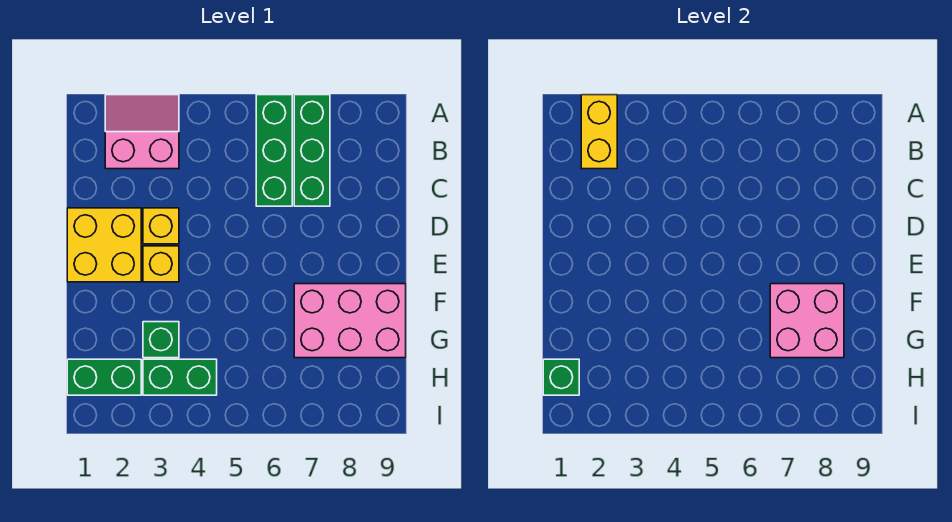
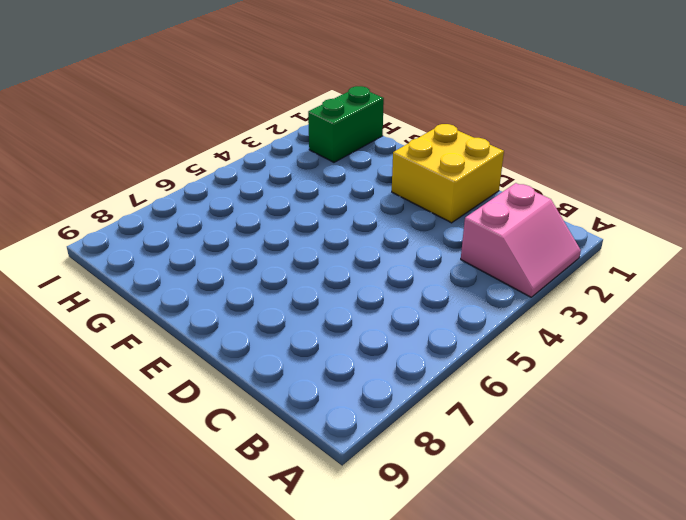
none -> green 1x3 brick [256,95,292,206]
none -> green 1x3 brick [294,95,330,206]
none -> yellow 1x1 brick [143,208,179,244]

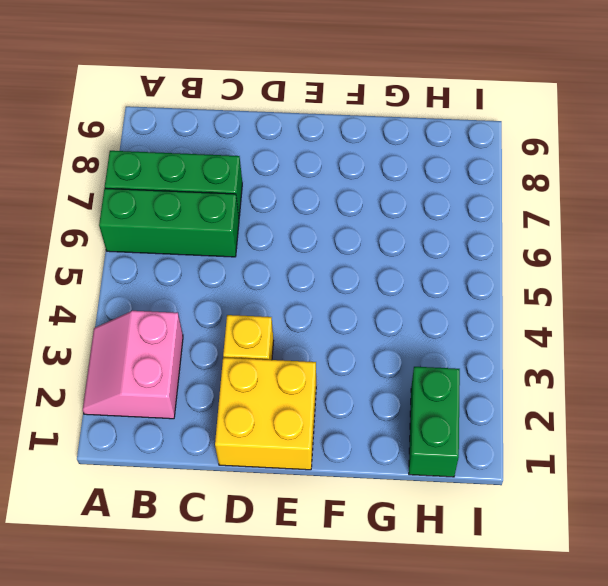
none -> yellow 1x1 brick [143,246,179,282]
none -> pink 2x3 brick [294,284,406,358]
none -> green 1x1 brick [143,322,179,358]

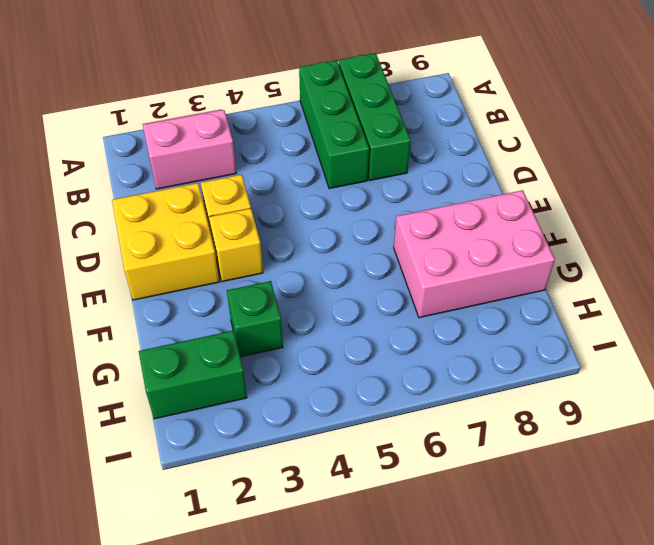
none -> green 1x2 brick [143,359,217,395]
none -> yellow 1x2 brick [581,95,617,169]
none -> pink 2x2 brick [770,284,844,358]

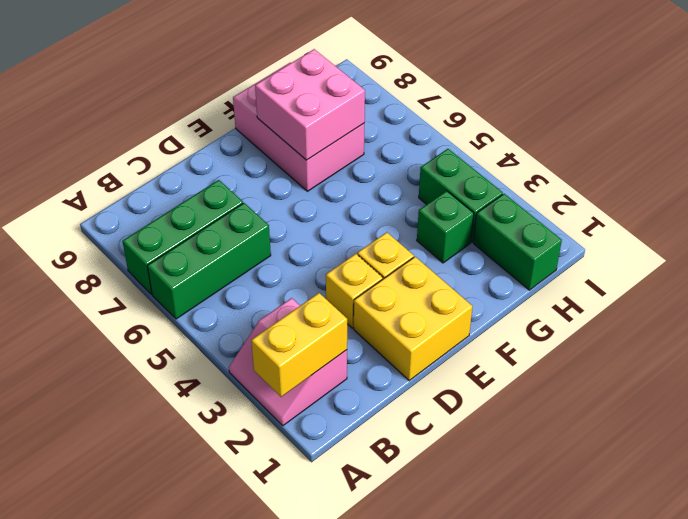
none -> green 1x1 brick [543,359,579,395]

